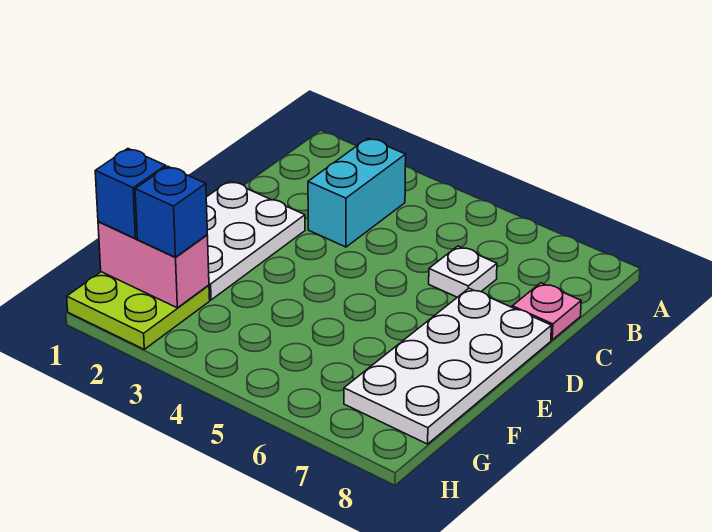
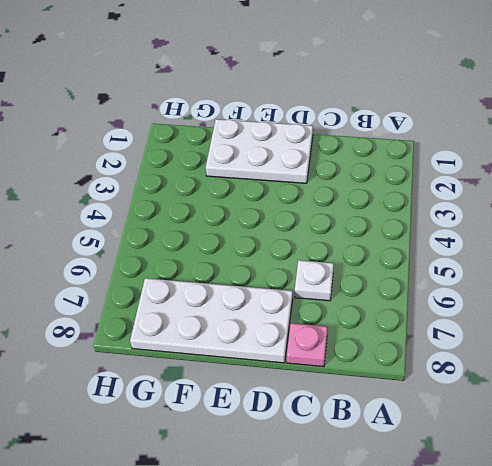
none -> cyan 1x2 brick [308,138,406,247]
none -> lime 2x2 plate [67,272,210,349]

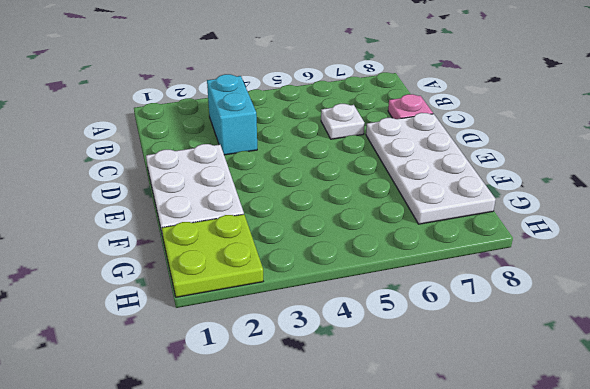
none -> pink 1x2 brick [98,222,209,308]
none -> blue 1x1 brick [95,149,166,239]

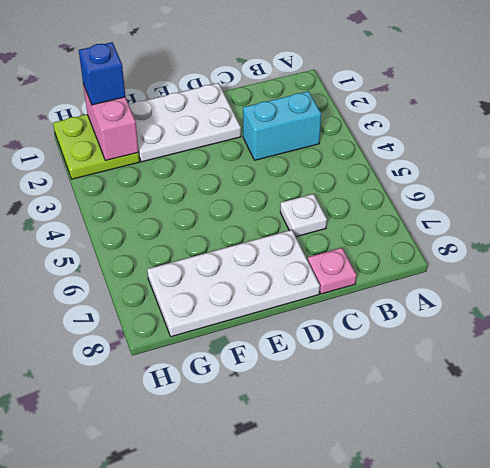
none -> blue 1x1 brick [135,166,207,257]

